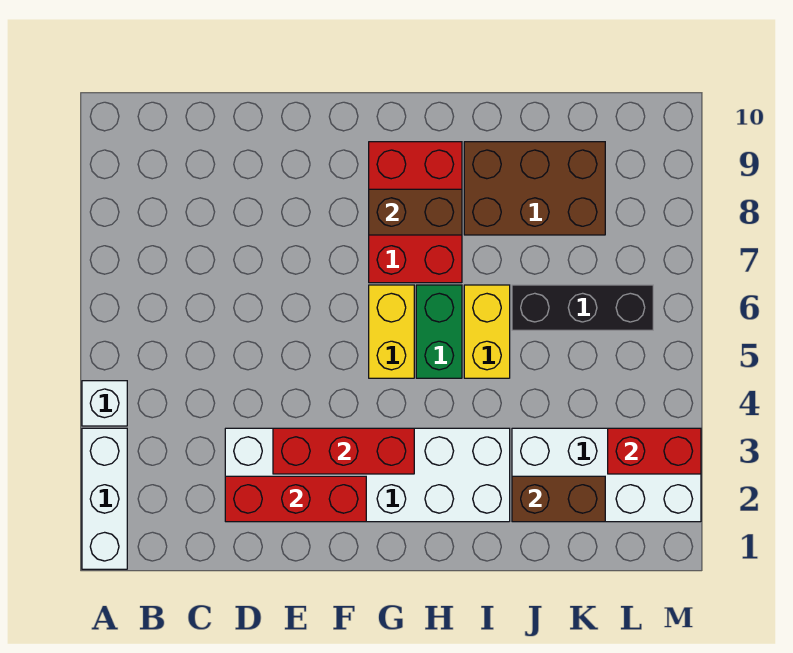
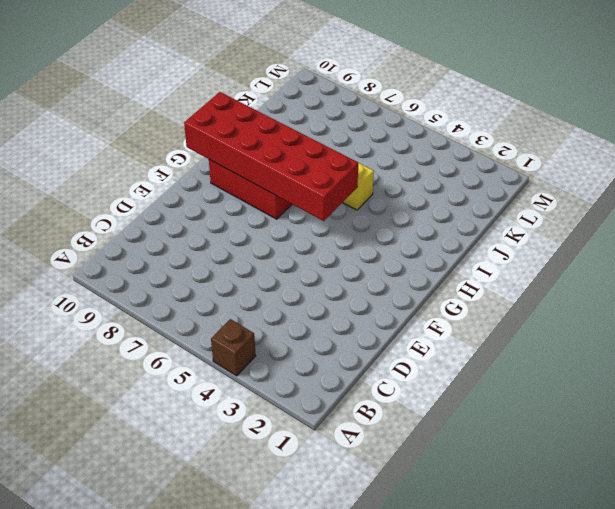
brown 1x1 brick [211,319,256,376] -> white 1x1 brick [82,381,127,426]
red 2x6 brick [184,92,358,221] -> brown 1x2 brick [369,189,462,235]
none -> white 1x3 brick [82,428,127,569]
none -> white 2x6 brick [225,428,510,522]
none -> yellow 1x2 brick [369,285,414,378]

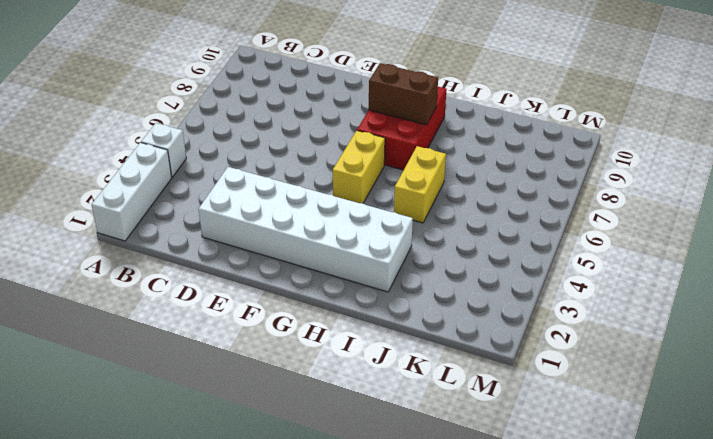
none -> green 1x2 brick [416,285,462,378]
none -> brown 2x3 brick [464,142,605,235]
none -> white 2x4 brick [512,428,701,522]

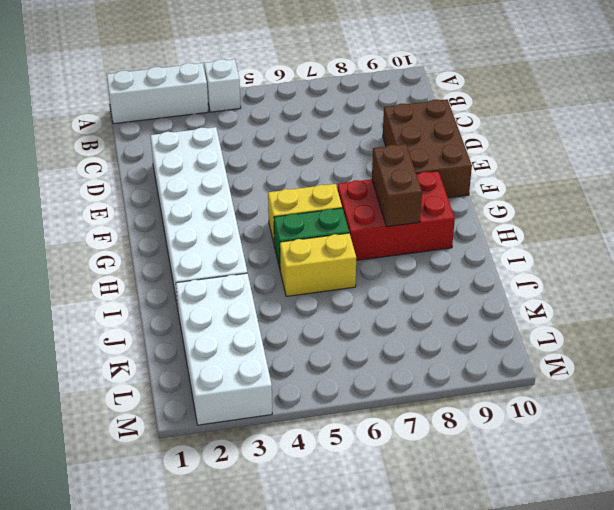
brown 2x3 brick [383,99,472,198] -> brown 2x3 brick moved to [464,142,605,235]
none -> black 1x3 brick [512,285,653,330]
none -> red 1x3 brick [225,476,366,522]
none -> red 1x3 brick [273,428,414,474]

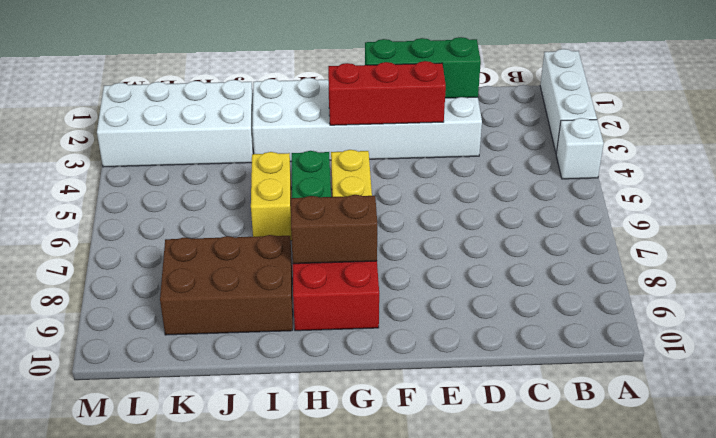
green 1x3 brick [365,37,481,98] -> red 1x3 brick [225,476,366,522]
none -> black 1x3 brick [512,285,653,330]
none -> brown 1x2 brick [512,476,605,522]
none -> red 1x2 brick [608,428,701,474]

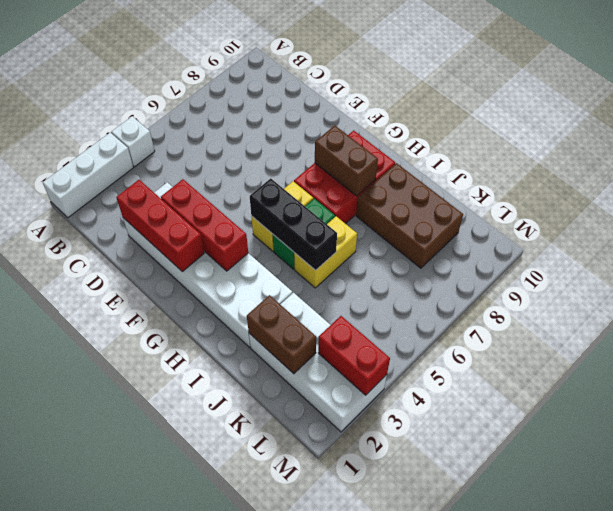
black 1x3 brick [250,178,337,270] -> black 1x3 brick moved to [512,285,653,330]

